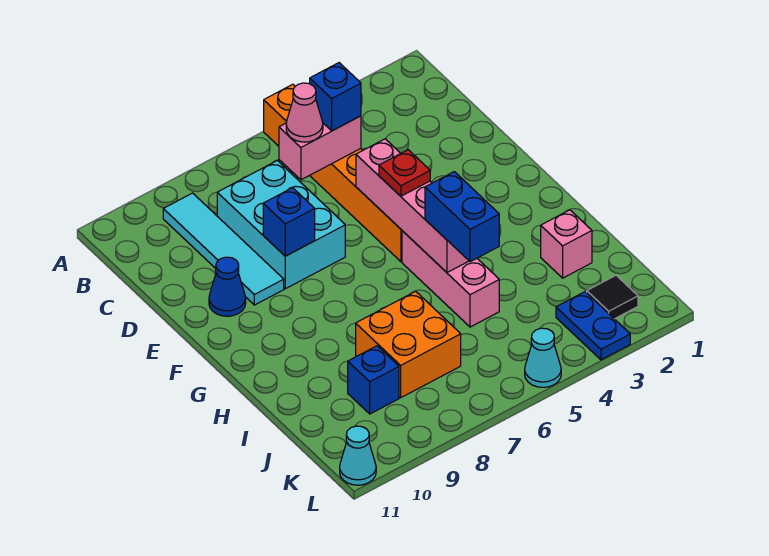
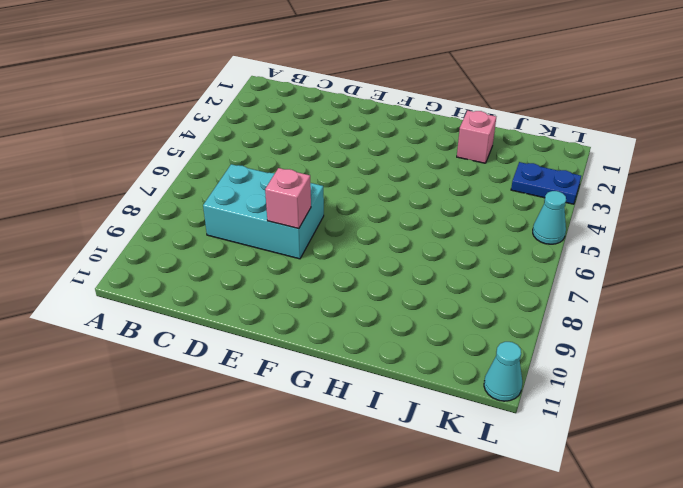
pink 1x1 brick [265,168,311,229] -> blue 1x1 brick [263,188,315,256]
none -> orange 1x6 brick [264,84,402,262]
none -> cyan 1x4 tile [163,193,284,305]
none -> blue 1x1 cone [209,257,246,316]

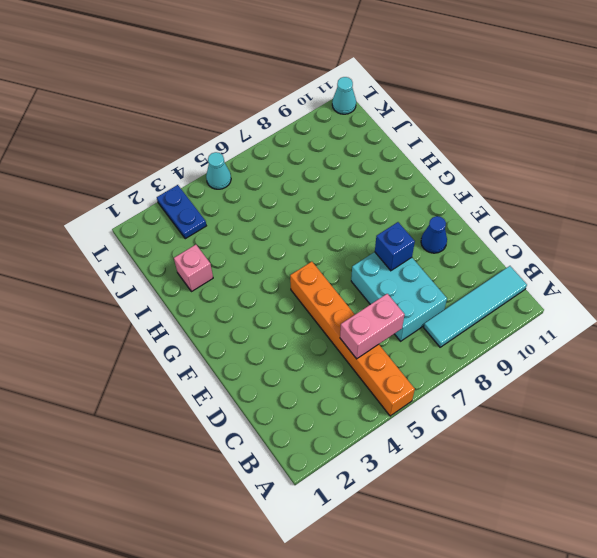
cyan 1x4 tile [424,266,527,347] -> cyan 1x4 tile turned to [163,193,284,305]
none -> pink 1x3 brick [402,231,499,327]
none -> orange 2x2 brick [356,291,461,398]
none -> blue 1x1 brick [348,346,399,414]

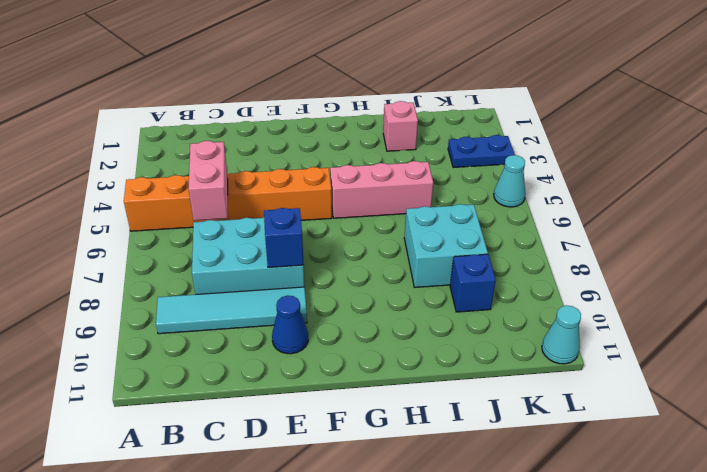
cyan 2x2 brick [404,204,488,287] -> orange 2x2 brick [356,291,461,398]
none -> black 1x1 tile [587,275,638,319]
none -> pink 1x4 brick [356,139,469,272]
none -> blue 1x1 brick [310,63,361,131]

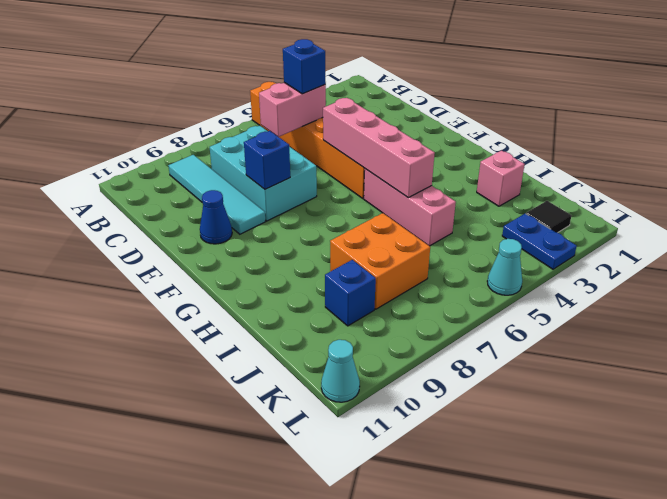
none -> pink 1x1 cone [286,83,323,142]
none -> red 1x1 plate [379,150,430,196]
none -> blue 1x2 brick [425,172,499,262]

